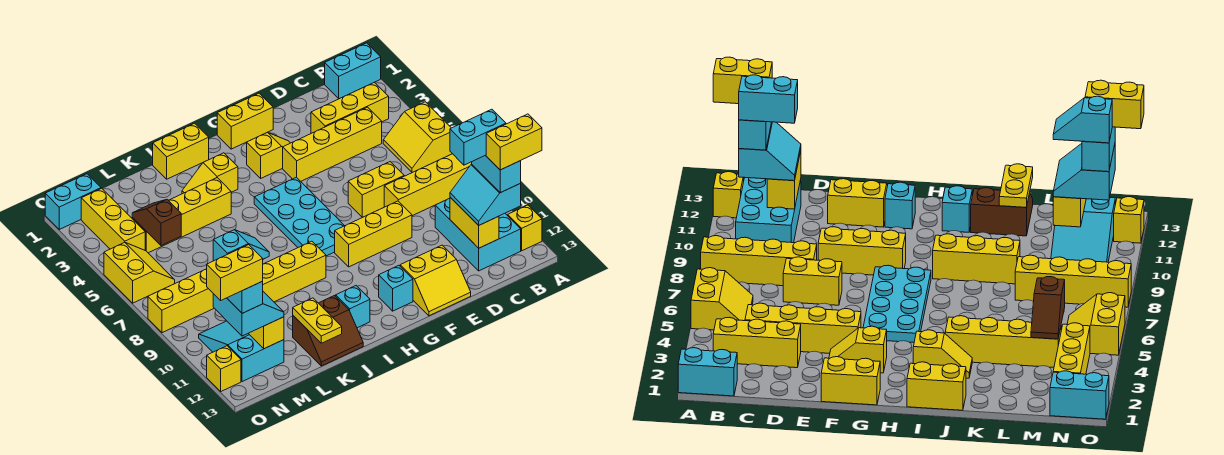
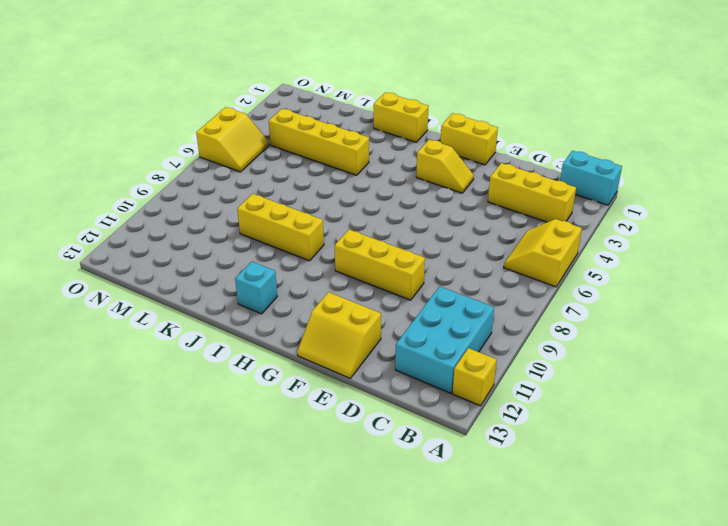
none -> yellow 1x4 brick [384,154,472,216]
none -> yellow 1x4 brick [283,107,382,181]
none -> yellow 1x2 brick [348,162,404,217]
none -> cyan 2x4 plate [254,177,344,256]

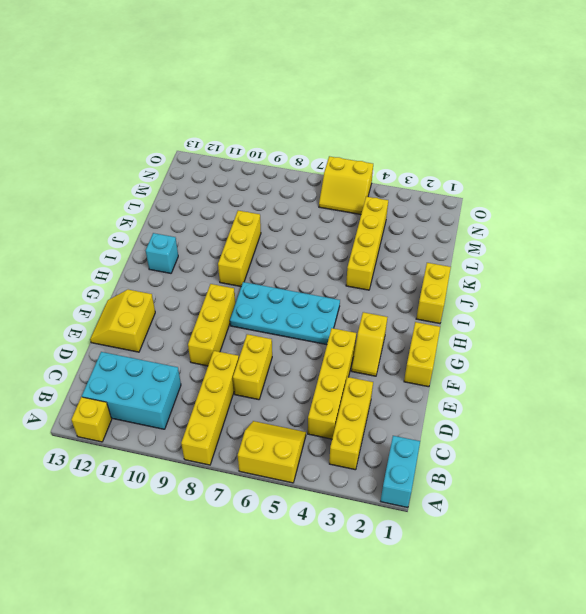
none -> cyan 1x1 brick [379,266,413,311]
none -> yellow 1x2 slope [182,153,238,194]
none -> brown 2x2 slope [293,296,363,366]
none -> yellow 1x4 brick [148,269,214,333]

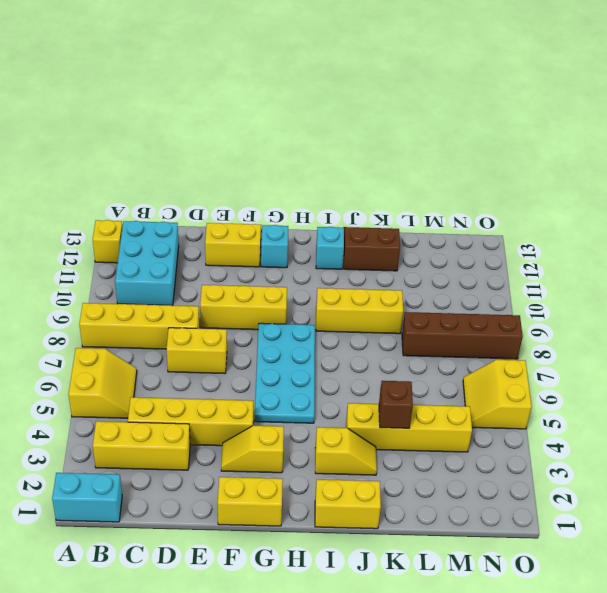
brown 1x1 brick [379,381,413,428] -> none
brown 1x4 brick [402,312,523,359] -> yellow 1x4 brick [148,269,214,333]
none -> cyan 2x3 slope [199,321,284,382]
none -> cyan 1x2 brick [45,174,101,229]
none -> yellow 1x3 brick [81,188,145,250]
none -> yellow 1x1 brick [207,346,241,391]

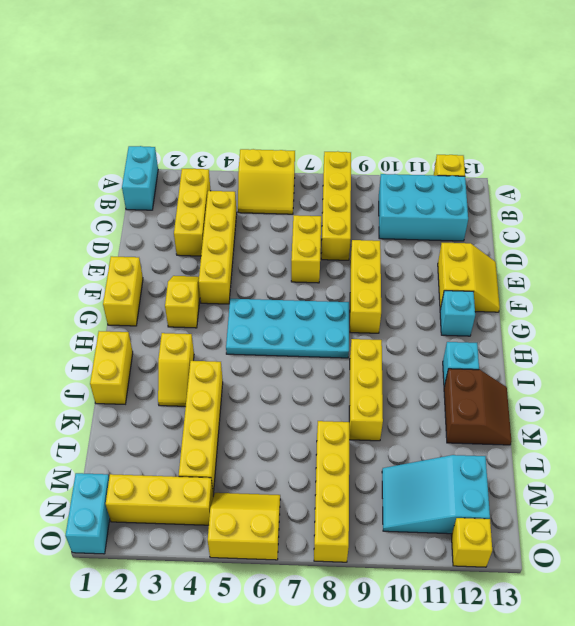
none -> yellow 1x2 brick [450,197,499,248]
none -> yellow 1x2 plate [293,298,342,343]
none -> brown 1x2 slope [132,199,181,246]
none -> yellow 1x2 brick [248,317,284,349]

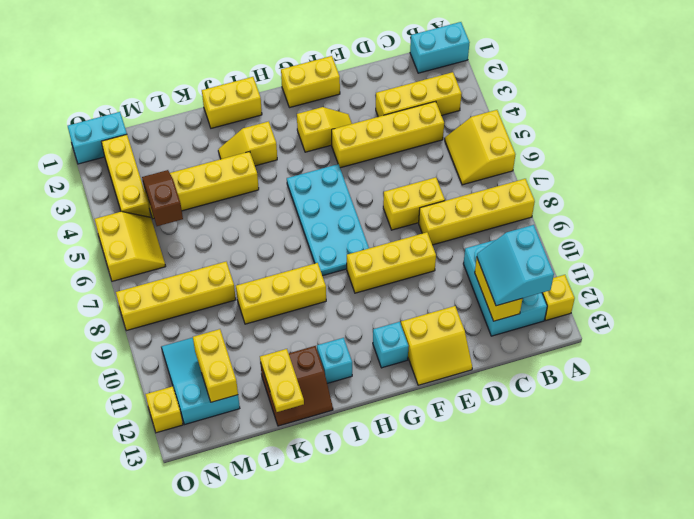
none -> cyan 2x2 slope [213,292,284,336]
none -> cyan 1x2 brick [472,155,521,193]
none -> cyan 1x2 brick [227,281,263,313]
none -> yellow 1x2 brick [486,114,542,170]

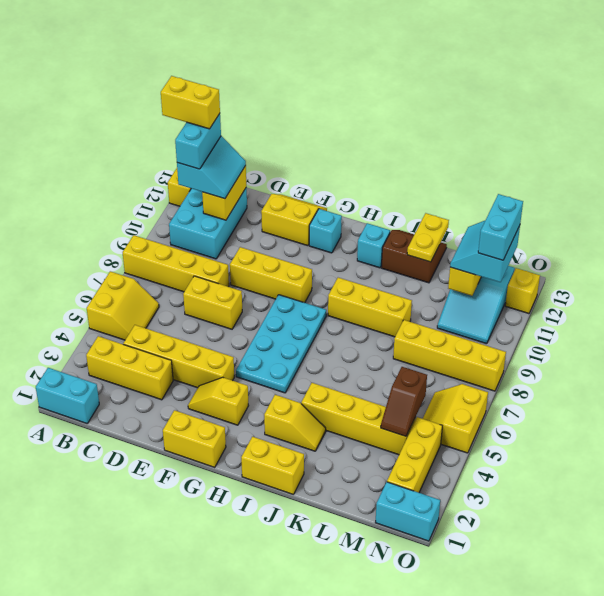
none -> cyan 1x2 brick [450,109,506,165]
none -> cyan 1x2 slope [213,230,269,261]
none -> yellow 1x2 brick [207,245,263,300]

